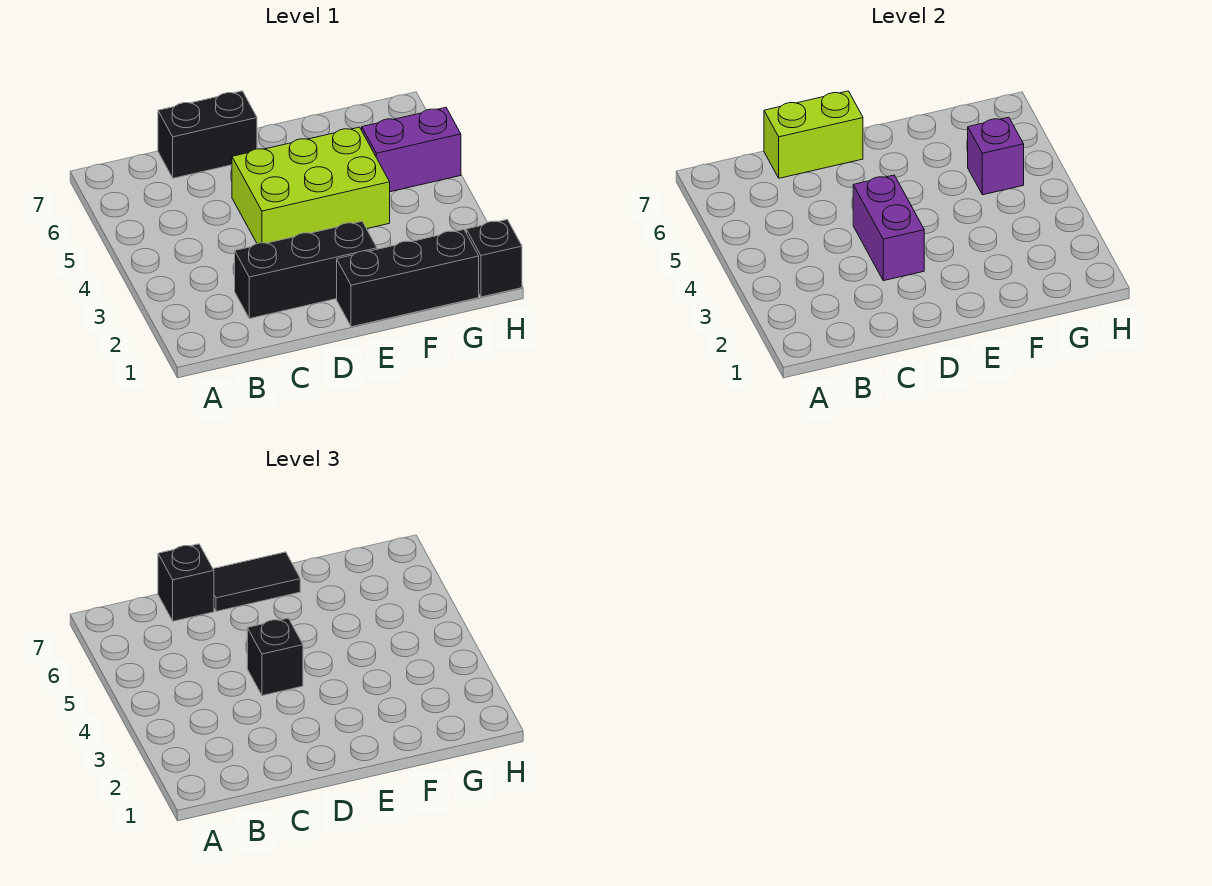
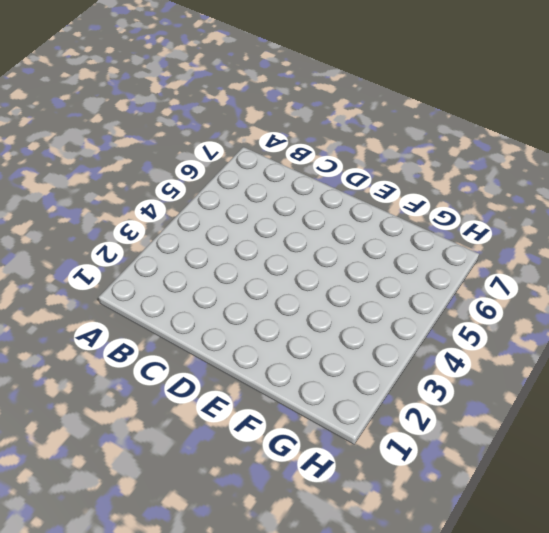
none -> black 1x3 brick [235,221,377,319]
none -> black 1x2 brick [158,91,257,178]
none -> lime 2x3 brick [232,127,390,244]

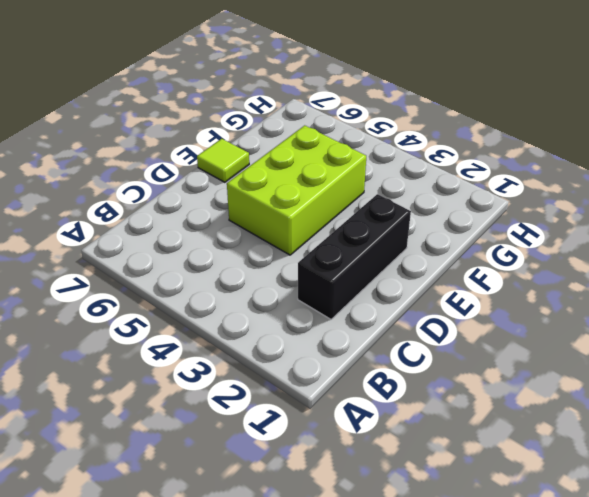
lime 1x1 tile [197,139,249,182] -> none
none -> black 1x2 brick [158,91,257,178]
none -> black 1x3 brick [337,230,479,327]
none -> purple 1x2 brick [362,107,461,192]

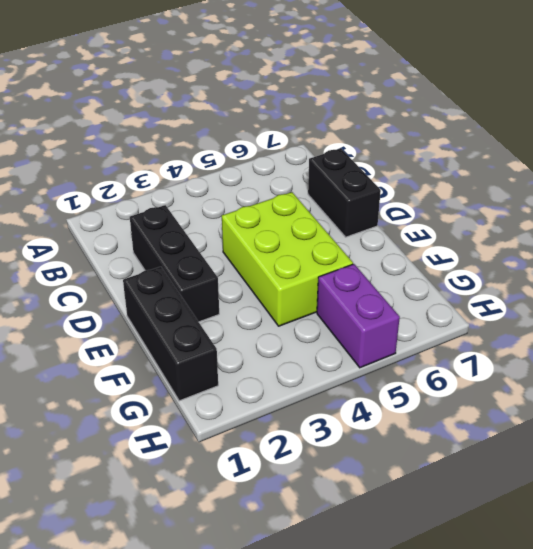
none -> black 1x1 brick [466,220,522,297]
none -> lime 1x2 brick [764,91,863,178]
none -> purple 1x2 brick [853,175,924,281]

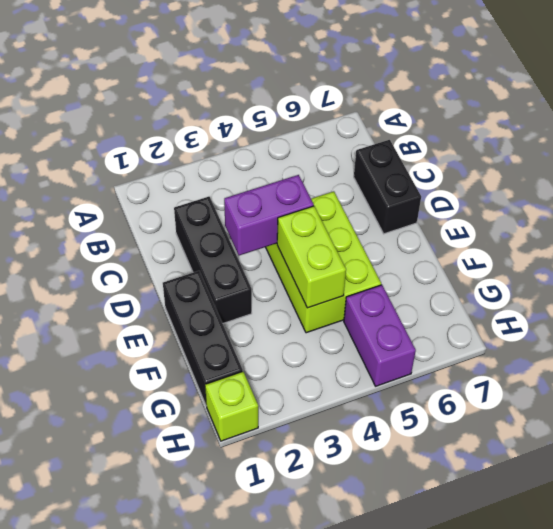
lime 1x2 brick [277,206,346,308] -> lime 1x2 brick moved to [764,91,863,178]
lime 1x1 brick [205,372,258,441] -> black 1x1 brick [466,220,522,297]
none -> purple 1x1 brick [968,117,1024,195]
none -> black 1x1 brick [158,544,214,621]
none -> black 1x1 brick [247,618,303,696]

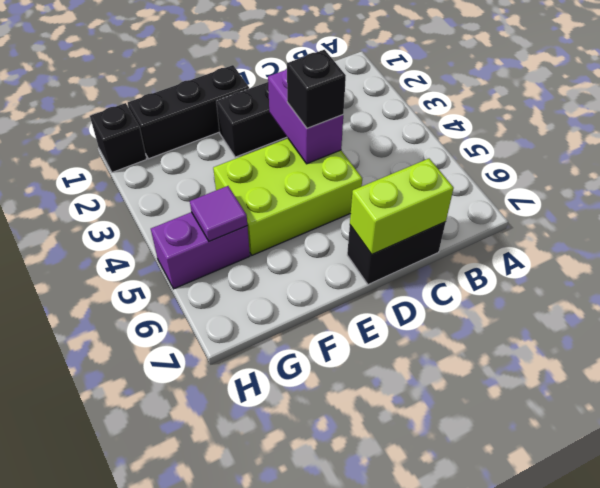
purple 1x1 tile [190,186,247,241] -> purple 1x1 brick [968,117,1024,195]
none -> black 1x1 brick [158,544,214,621]
none -> black 1x2 tile [213,552,300,611]

